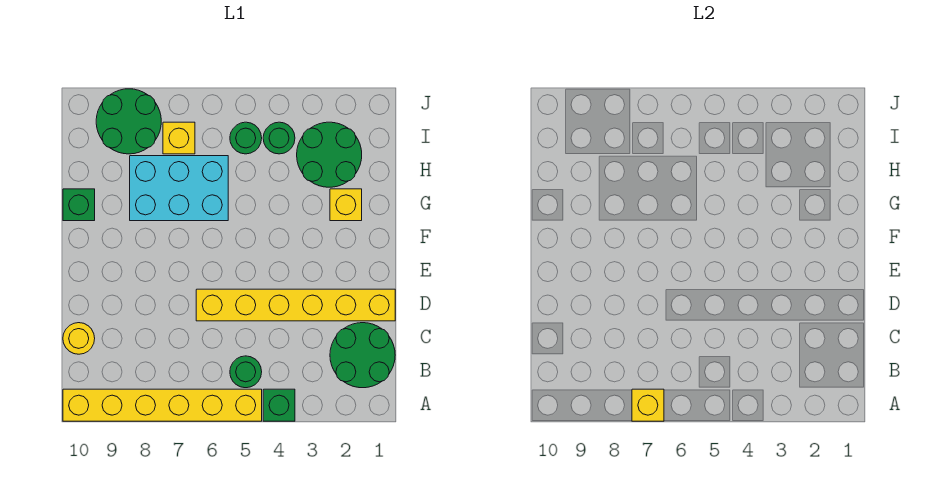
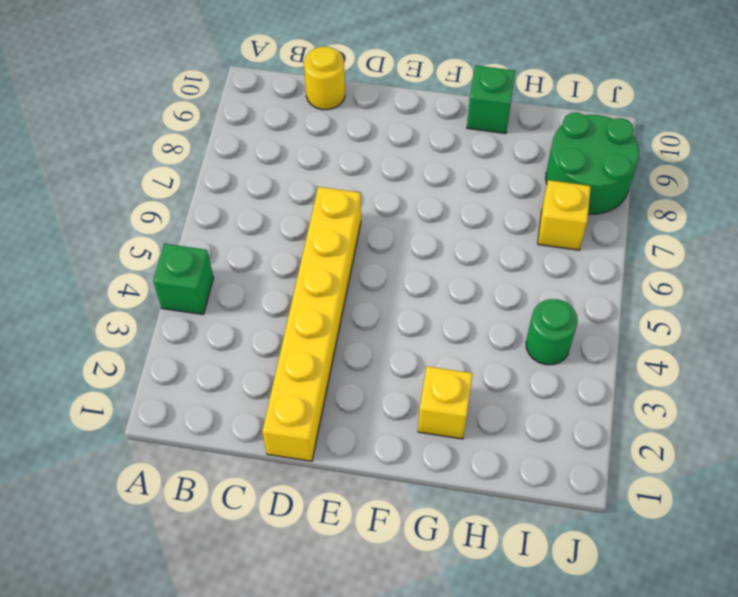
none -> yellow 1x6 brick [63,389,262,421]
none -> green 2x2 round brick [330,323,395,388]
none -> green 1x1 round brick [230,356,262,388]

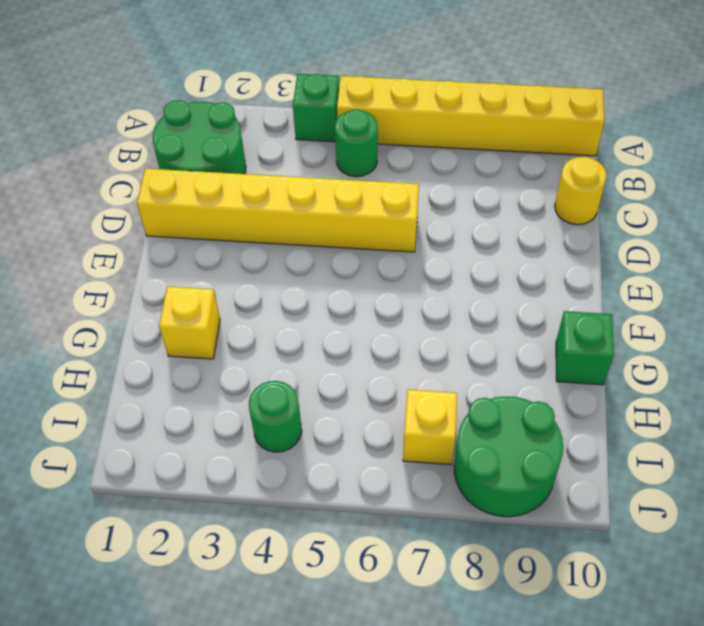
none -> cyan 2x3 brick [130,156,228,221]
none -> green 2x2 round brick [297,122,362,187]
none -> green 1x1 round brick [230,122,262,154]

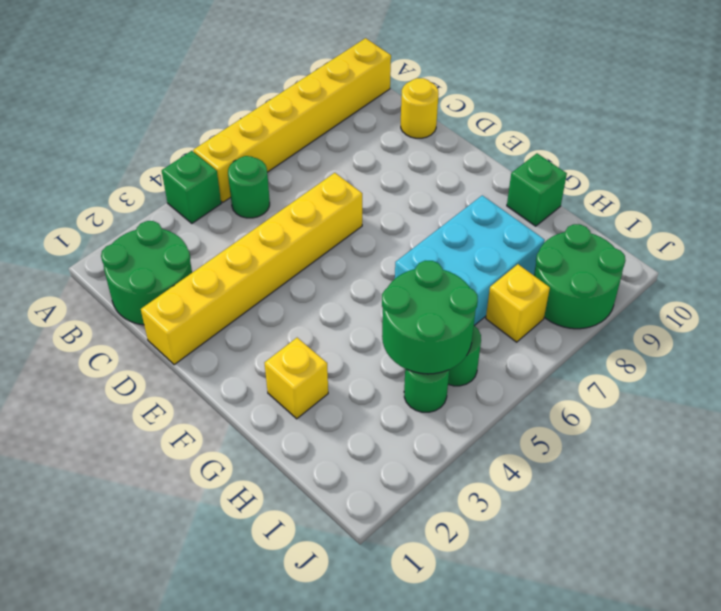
green 2x2 round brick [382,261,478,374] -> green 2x2 round brick moved to [297,122,362,187]
none -> yellow 1x1 brick [632,389,664,421]

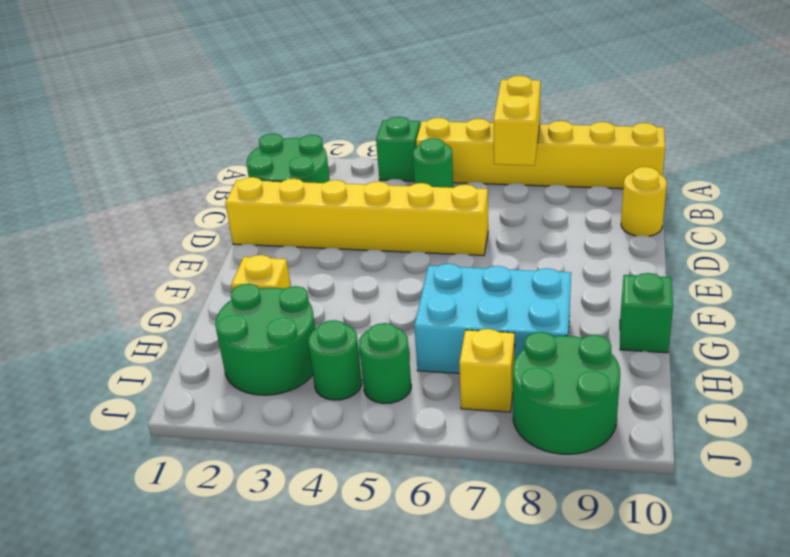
yellow 1x2 brick [493,76,541,165] -> yellow 1x1 brick [632,389,664,421]

